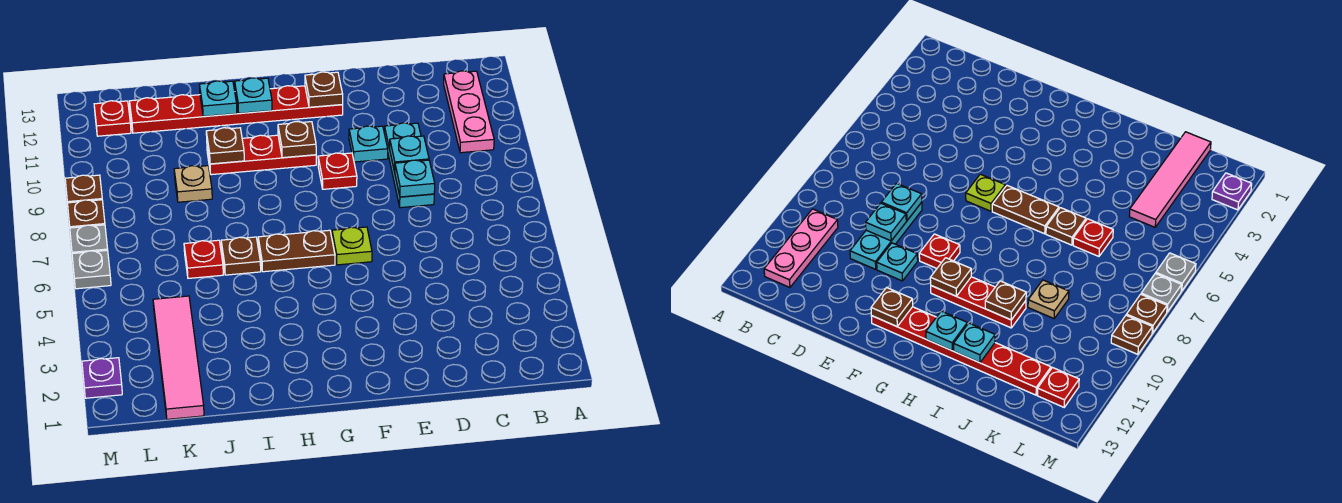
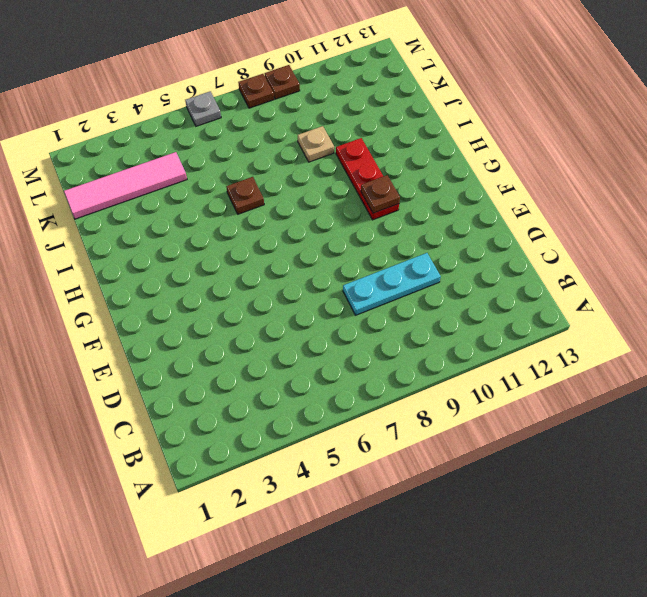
none -> pink 1x3 plate [444,71,494,153]
none -> cyan 1x1 plate [349,126,388,162]
none -> lime 1x1 plate [332,227,372,265]

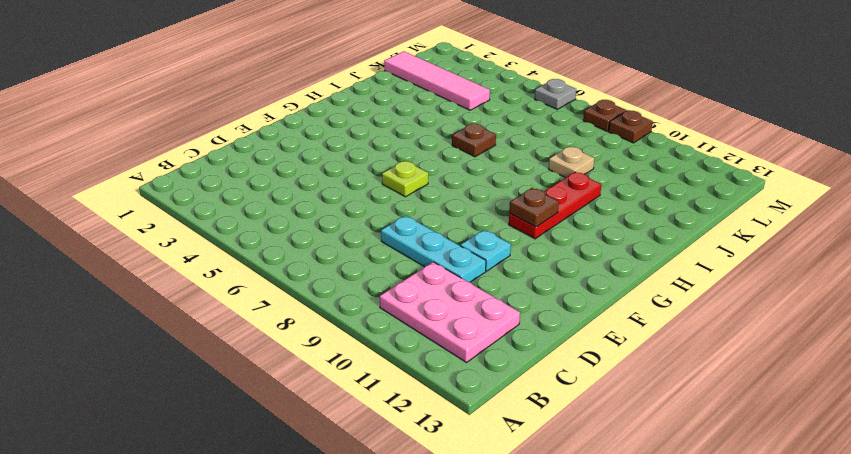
pink 2x3 plate [380,262,520,362] -> pink 1x3 plate [444,71,494,153]
none -> red 1x1 plate [318,153,357,189]
none -> red 1x6 plate [130,86,343,133]
none -> brown 1x2 plate [258,230,335,272]

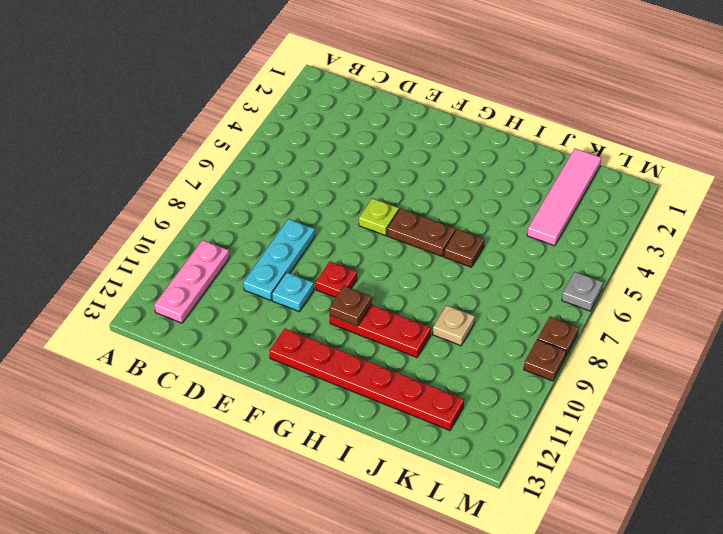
none -> red 1x1 plate [184,240,223,278]
none -> red 1x1 plate [94,101,131,136]
none -> purple 1x1 plate [82,358,122,398]

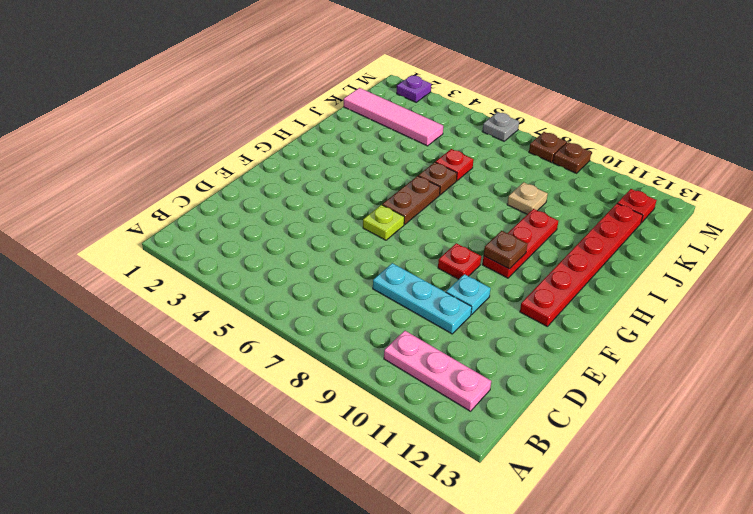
none -> grey 1x1 plate [70,225,108,254]
none -> cyan 1x1 plate [395,160,435,197]
none -> cyan 1x1 plate [390,136,429,172]

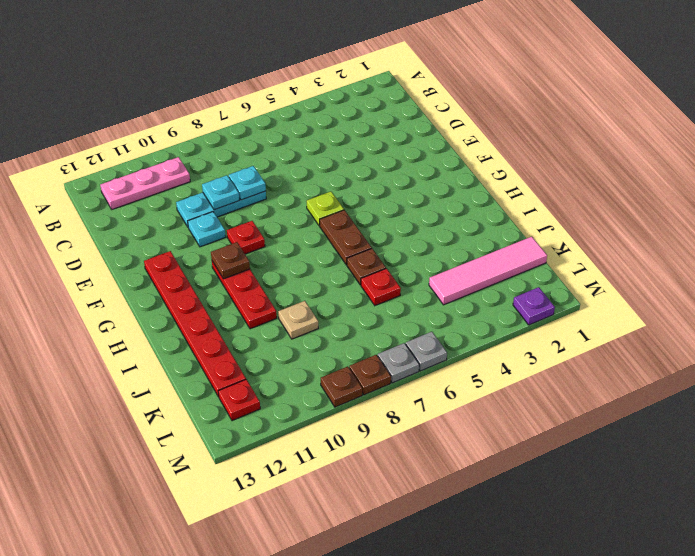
none -> brown 1x1 plate [305,72,343,107]
none -> cyan 1x1 plate [235,78,272,113]
none -> brown 1x1 plate [206,128,244,164]

